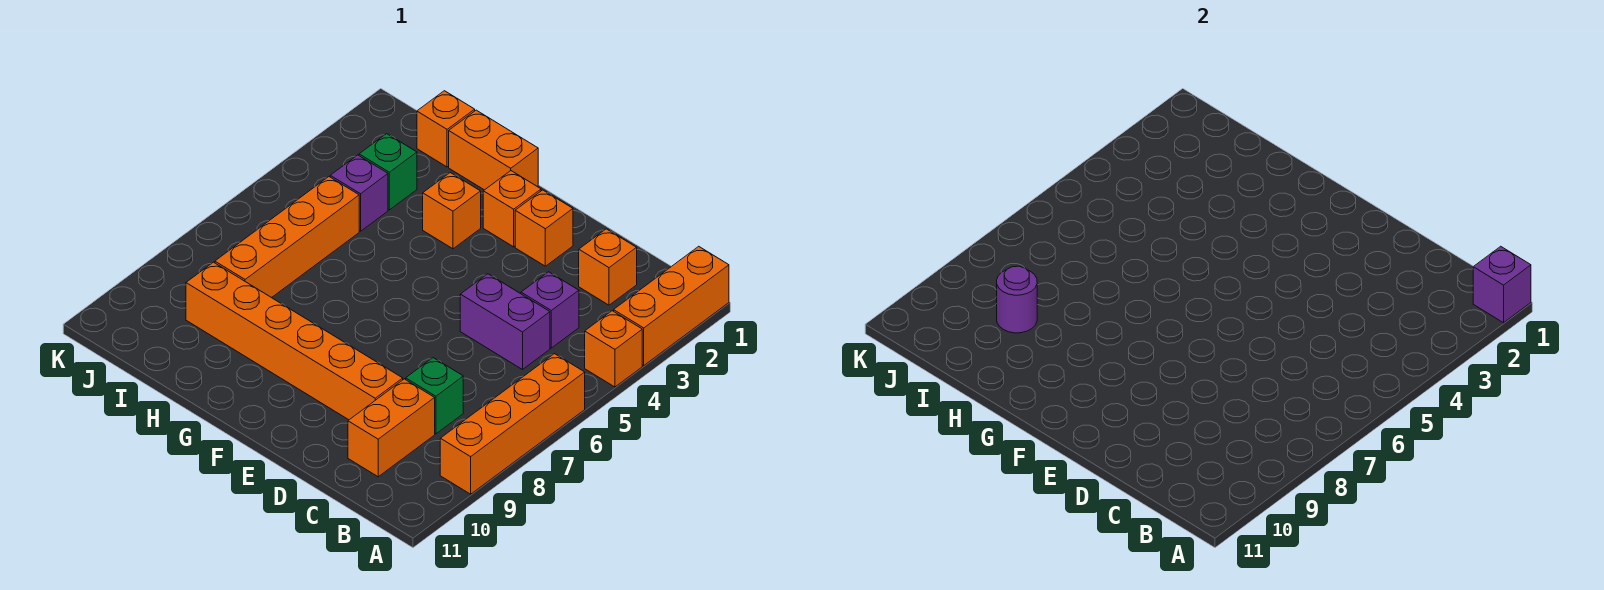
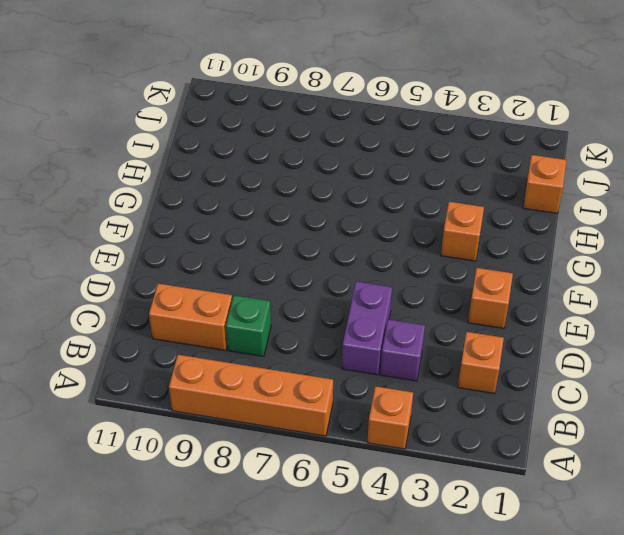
none -> orange 1x3 brick [614,246,729,365]
none -> orange 1x6 brick [186,262,403,420]
none -> orange 1x1 brick [483,171,541,247]

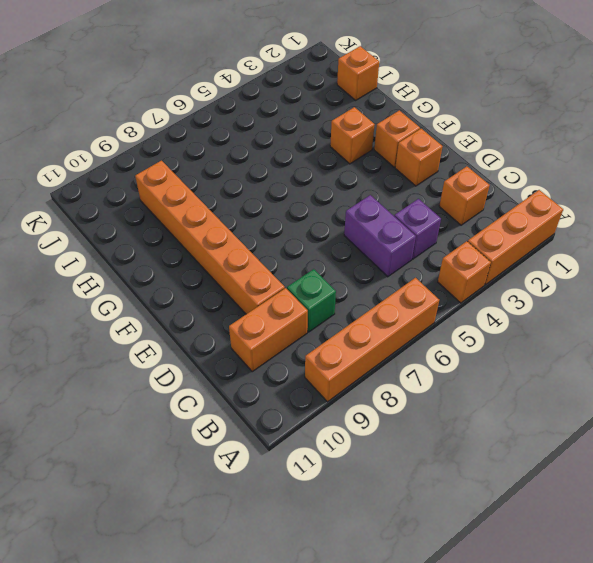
none -> orange 1x2 brick [449,110,538,190]
none -> green 1x1 brick [359,134,417,210]
none -> purple 1x1 brick [330,155,388,231]

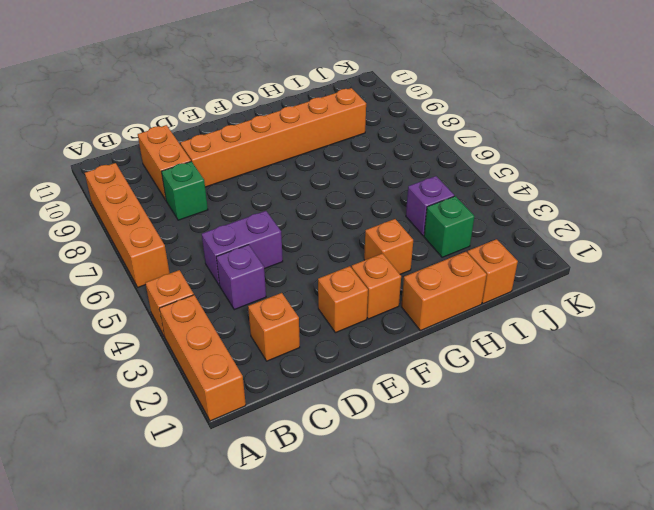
none -> orange 1x4 brick [215,177,359,298]
none -> purple 1x1 brick [1473,246,1531,323]
none -> purple 1x1 round brick [997,266,1037,333]

